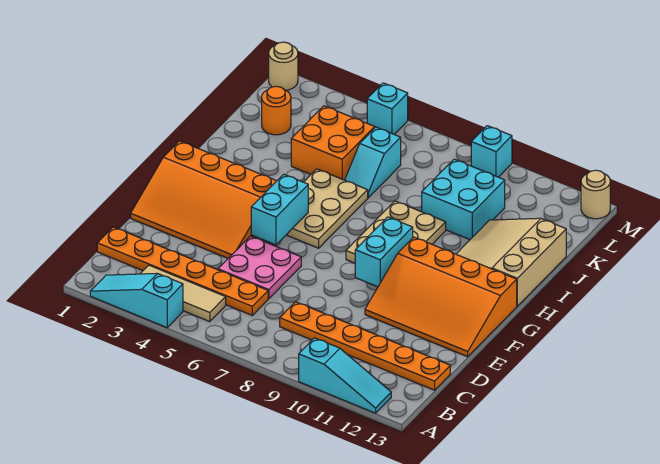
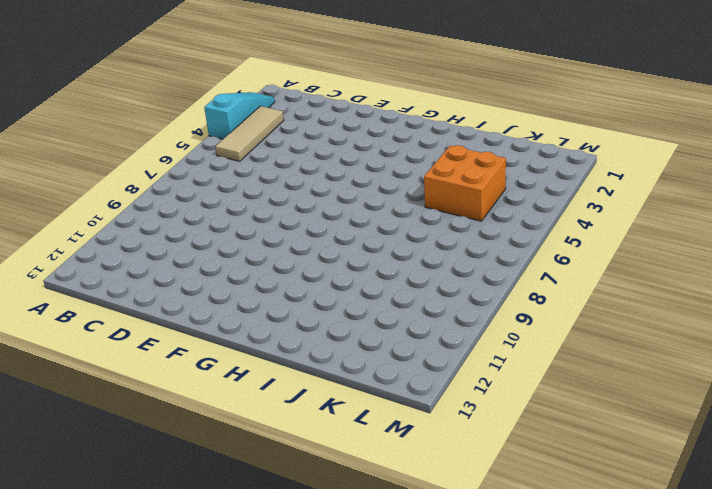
none -> cyan 1x3 slope [299,338,391,413]
none -> orange 1x6 plate [97,227,268,315]
none -> orange 1x6 plate [280,302,450,390]

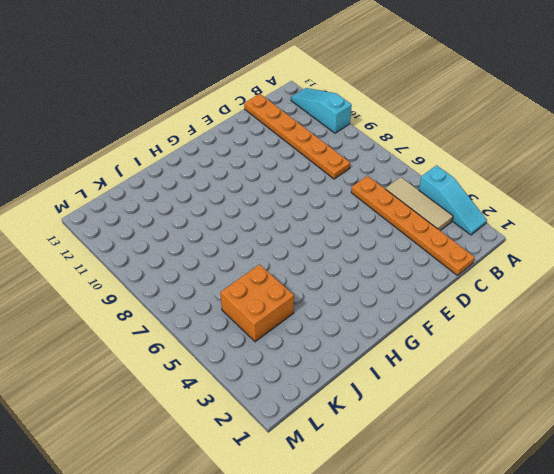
none -> pink 2x2 plate [218,236,301,299]
none -> orange 3x4 slope [131,141,276,258]
none -> orange 3x4 slope [365,237,517,357]

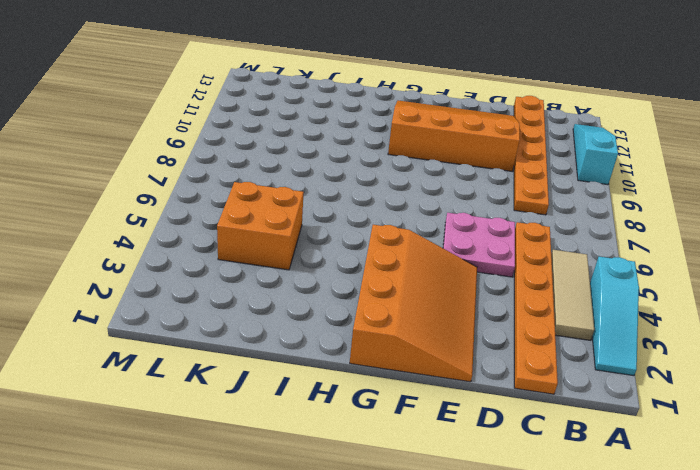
orange 3x4 slope [388,100,520,171] -> orange 3x4 slope turned to [365,237,517,357]
none -> tan 2x3 plate [287,169,368,248]
none -> tan 2x3 plate [346,201,446,263]
none -> tan 3x3 slope [456,218,566,306]

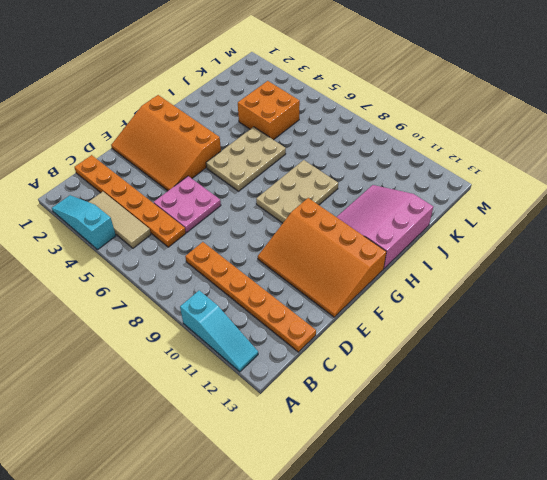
pink 3x3 slope [337,185,433,269] -> tan 3x3 slope [456,218,566,306]
none -> cyan 1x2 slope [345,127,401,198]
none -> cyan 2x2 brick [422,159,505,240]
none -> orange 1x1 round brick [262,86,291,135]

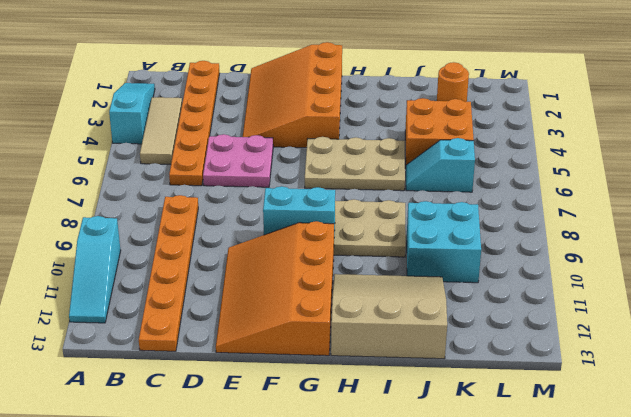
none -> tan 1x1 round brick [269,42,298,90]
none -> cyan 1x1 brick [367,83,408,134]
none -> cyan 1x1 brick [471,126,512,177]

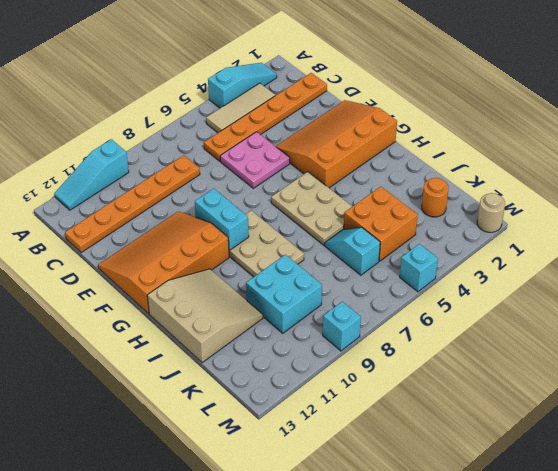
none -> tan 1x1 round brick [581,170,610,219]
none -> cyan 1x2 brick [251,174,308,245]

